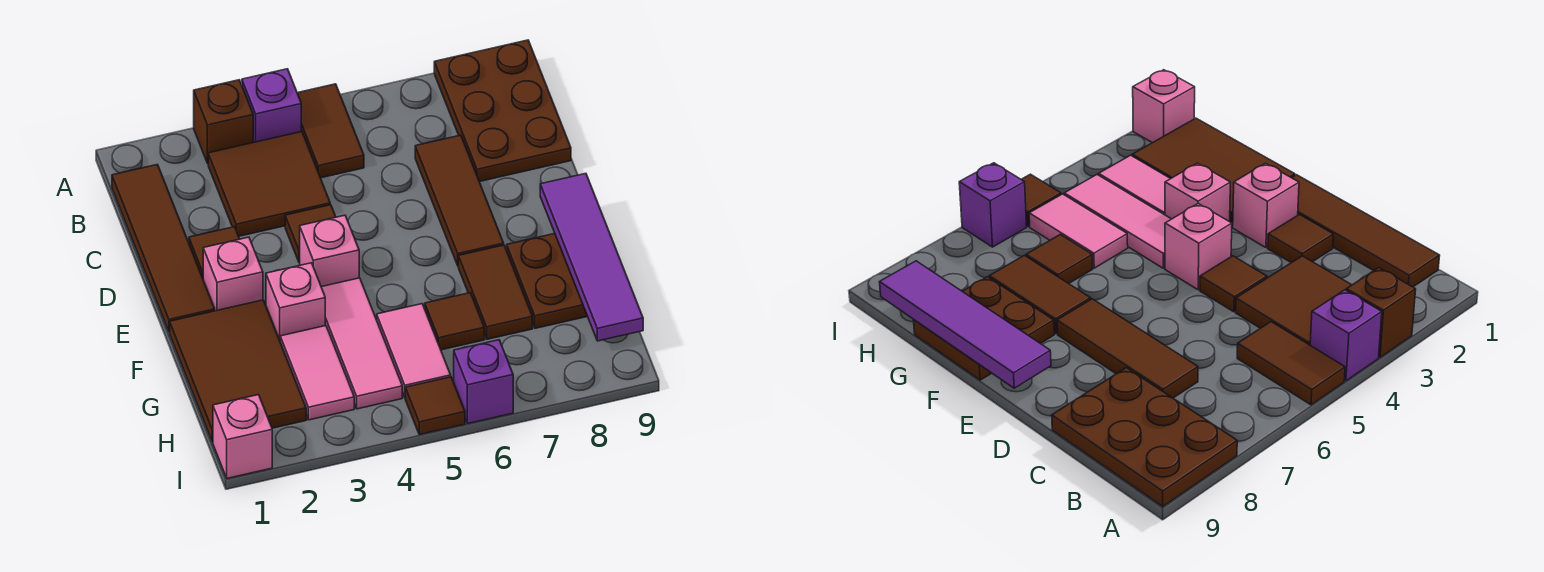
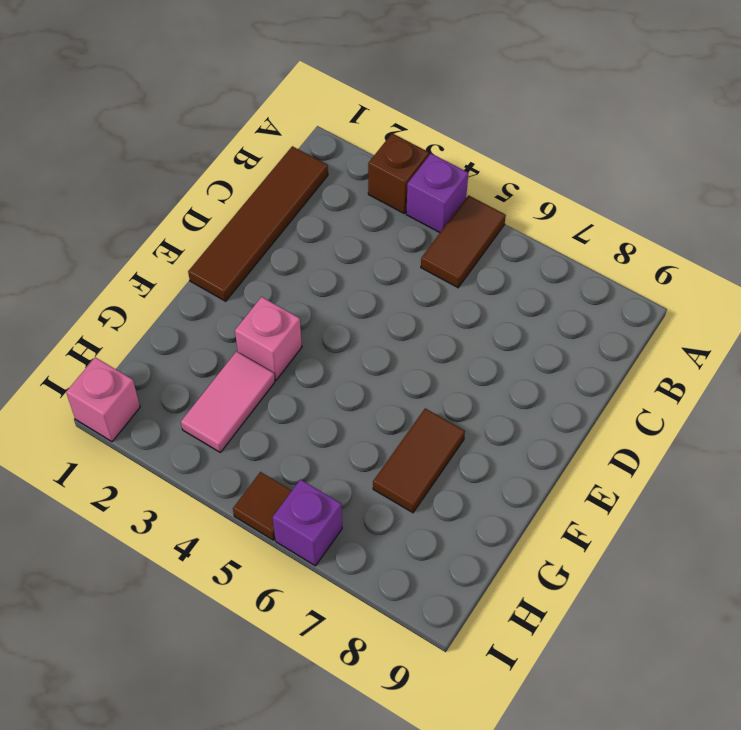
none -> brown 2x3 plate [434,40,571,182]
none -> brown 2x2 tile [208,132,330,236]
none -> brown 1x3 tile [415,135,504,265]

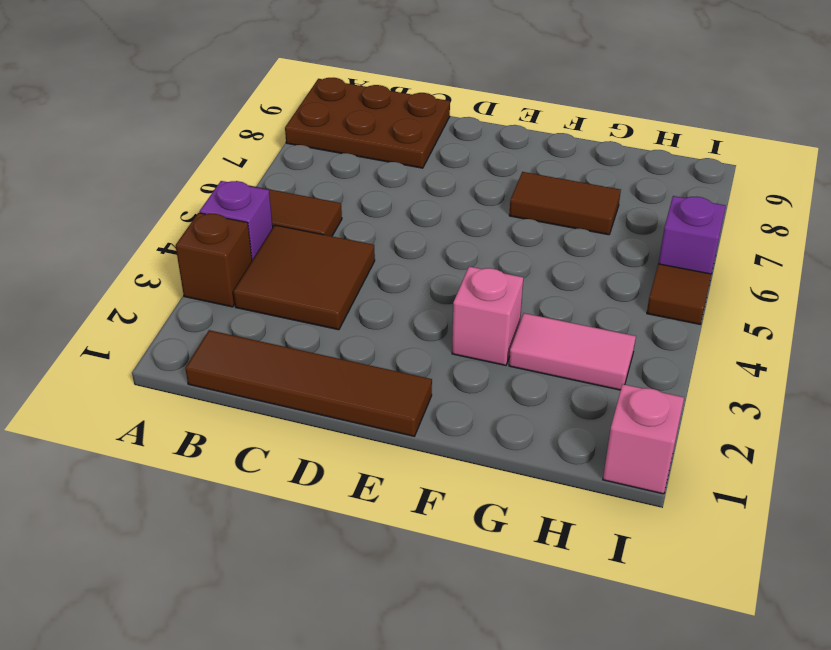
none -> brown 1x3 tile [415,135,504,265]
none -> brown 1x1 tile [189,227,239,278]
none -> brown 1x1 tile [285,205,336,263]

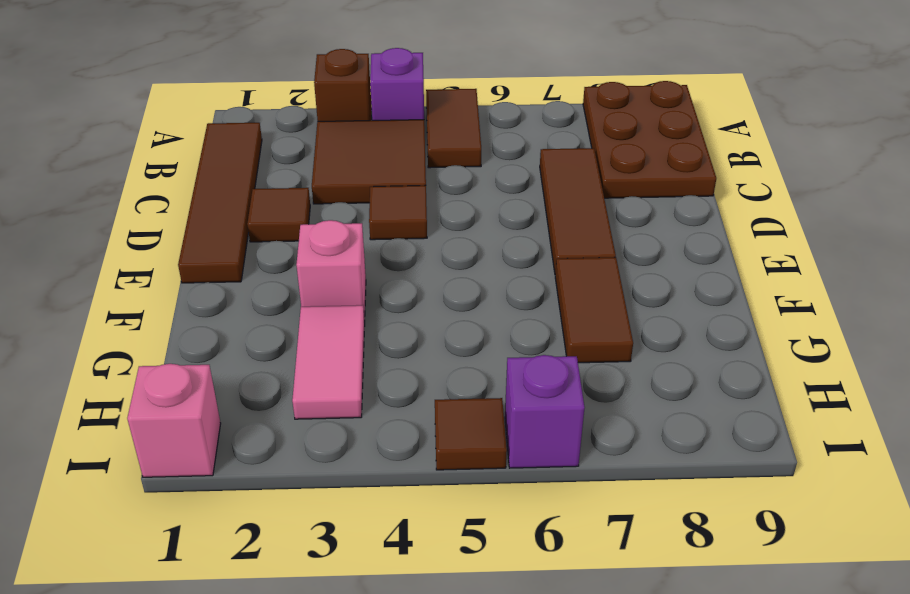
none -> pink 1x1 brick [203,237,263,311]
none -> pink 1x1 brick [300,215,359,287]
none -> brown 2x3 tile [170,300,306,442]

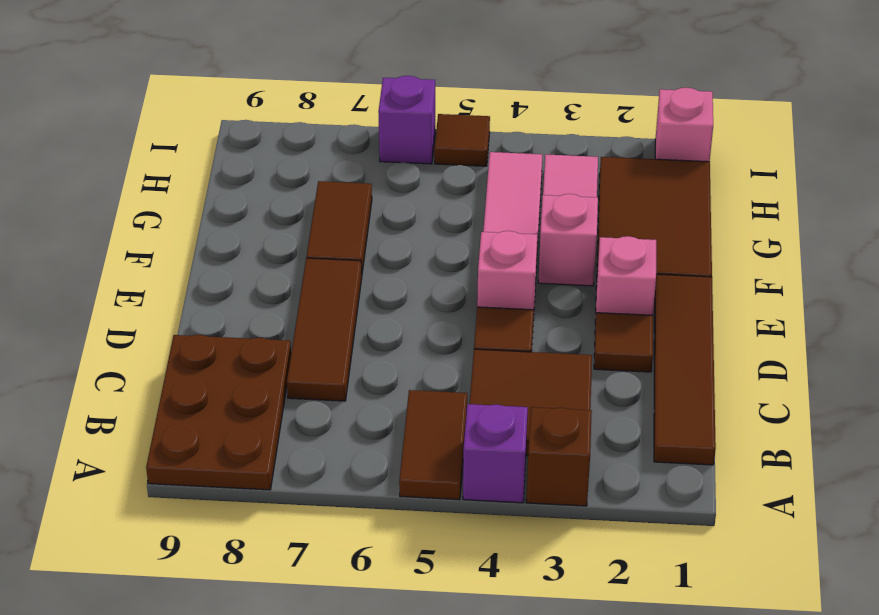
none -> brown 2x2 plate [507,234,588,328]
none -> pink 1x2 tile [377,304,451,397]
none -> brown 1x1 tile [425,293,484,350]

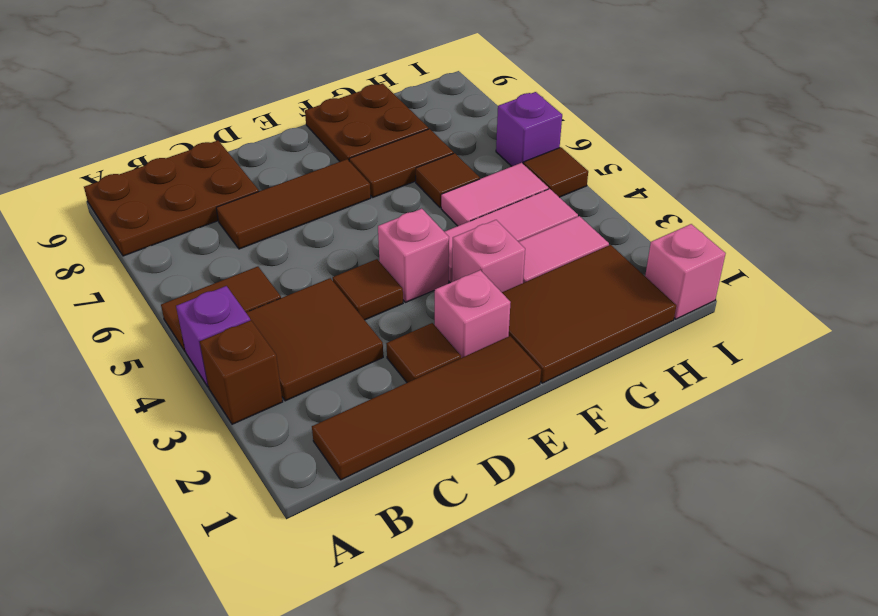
none -> purple 1x4 tile [540,174,643,341]

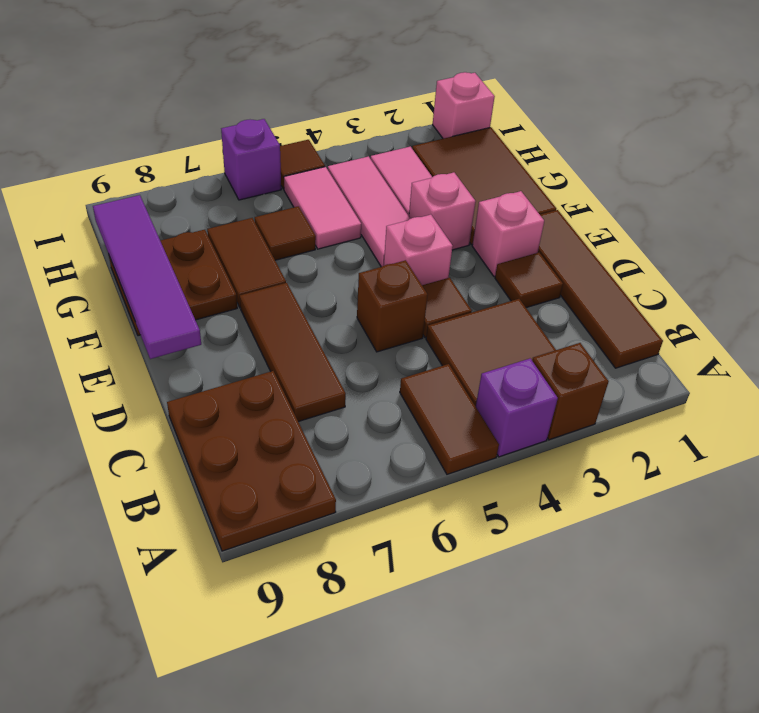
brown 1x1 brick [357,260,428,352] -> none

